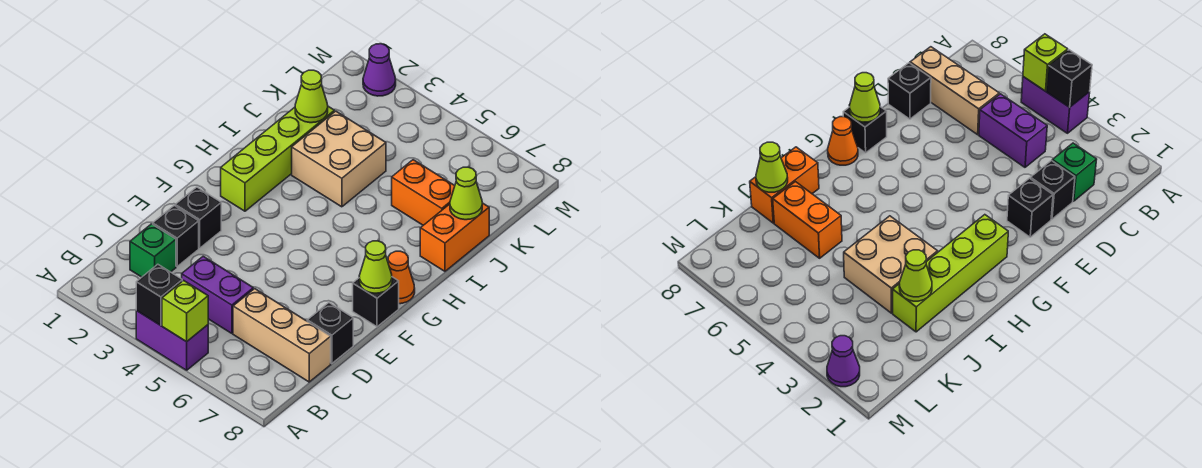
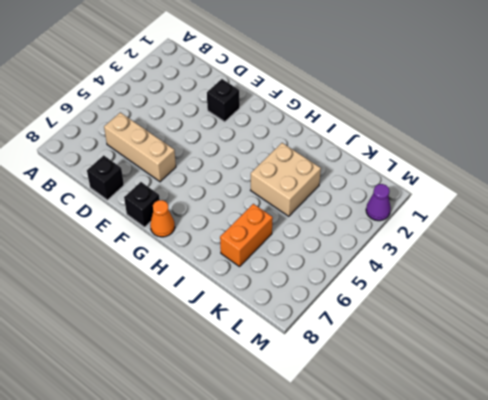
tan 1x3 brick [104,112,176,182] -> tan 1x3 brick turned to [233,289,331,382]
none -> purple 1x2 brick [136,311,208,370]
none -> green 1x1 brick [130,224,176,277]
none -> purple 1x2 brick [182,256,253,333]

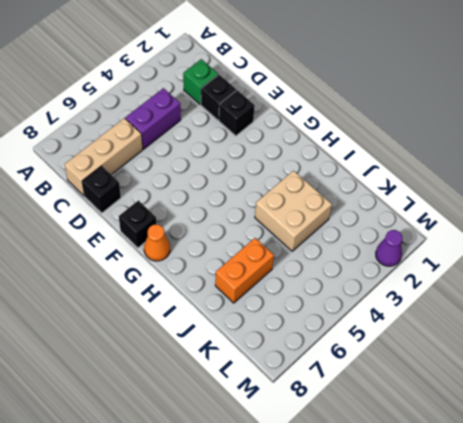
none -> purple 1x2 brick [136,311,208,370]
none -> lime 1x4 brick [221,106,334,211]
none -> orange 1x2 brick [420,203,489,271]

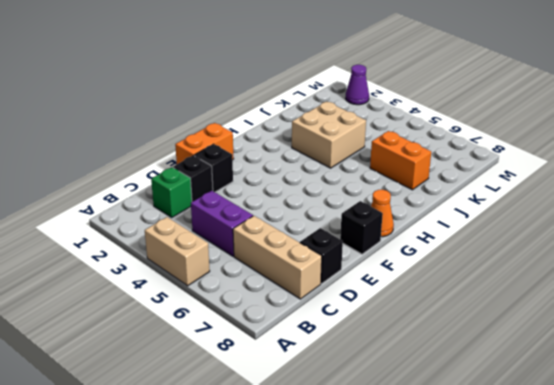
tan 1x2 brick [145,217,210,286] -> purple 1x2 brick [136,311,208,370]
orange 1x2 brick [175,123,234,164] -> orange 1x2 brick moved to [420,203,489,271]
none -> lime 1x4 brick [221,106,334,211]
none -> black 1x1 brick [136,264,182,326]
none -> lime 1x1 brick [162,280,208,342]

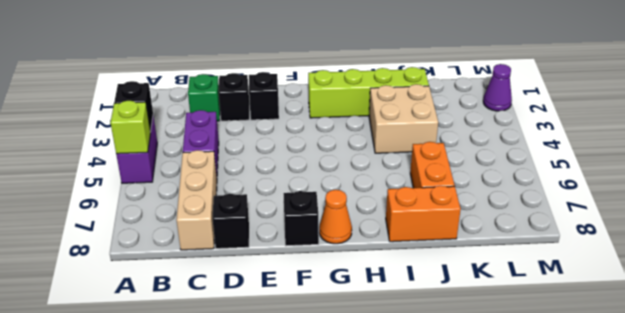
none -> lime 1x1 cone [359,241,392,293]
none -> lime 1x1 cone [295,70,328,123]
none -> lime 1x1 cone [450,167,482,220]

